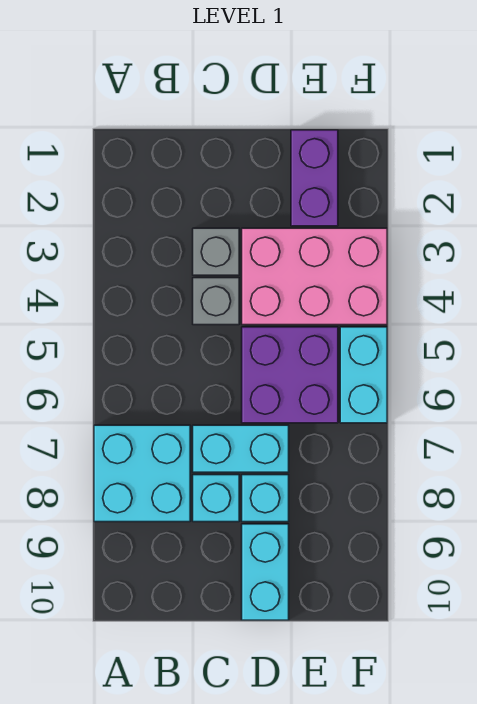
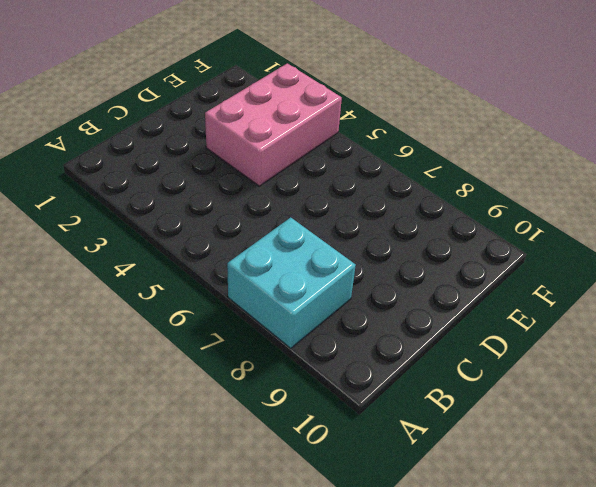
none -> grey 1x1 brick [193,228,239,275]
none -> grey 1x1 brick [193,278,239,325]

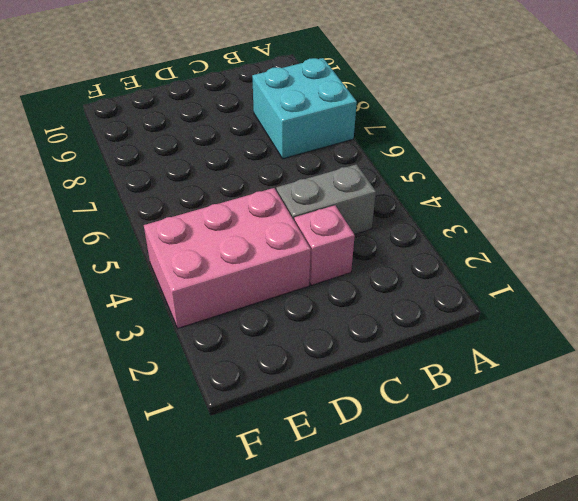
grey 1x2 brick [276,164,376,234] -> grey 1x1 brick [193,278,239,325]
pink 1x1 brick [294,205,355,285] -> grey 1x1 brick [193,228,239,275]
none -> cyan 1x2 brick [193,425,289,472]
none -> cyan 1x1 brick [193,475,239,522]

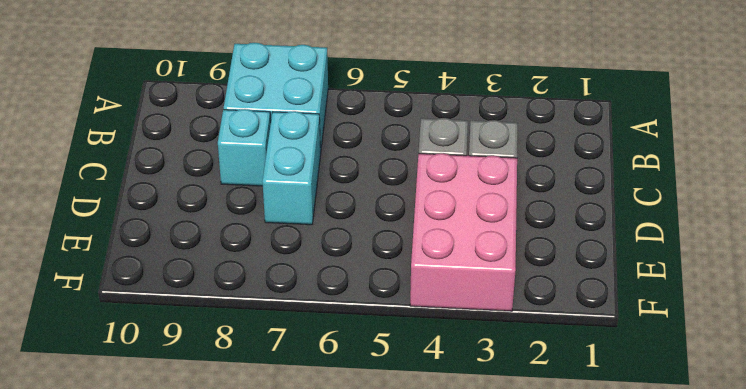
none -> purple 2x2 brick [242,327,338,423]
none -> cyan 1x1 brick [242,475,289,522]

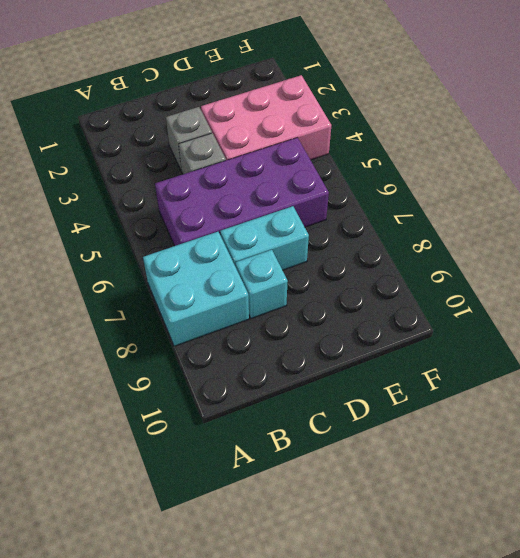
purple 2x4 brick [155,138,329,246] -> purple 2x2 brick [242,327,338,423]
none -> cyan 1x1 brick [242,475,289,522]
none -> cyan 1x2 brick [242,524,289,620]

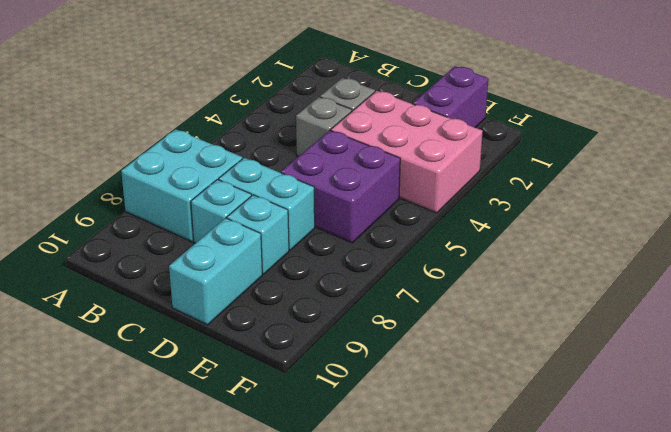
none -> cyan 1x2 brick [340,327,387,423]

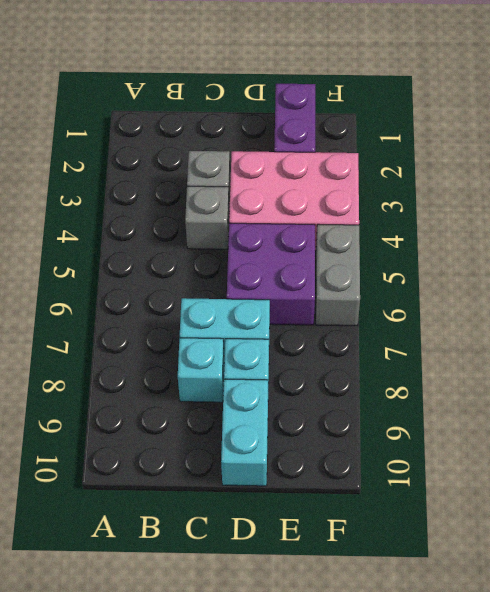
grey 1x2 brick [316,224,360,326] -> cyan 1x2 brick [340,327,387,423]
none -> cyan 2x2 brick [94,425,190,522]

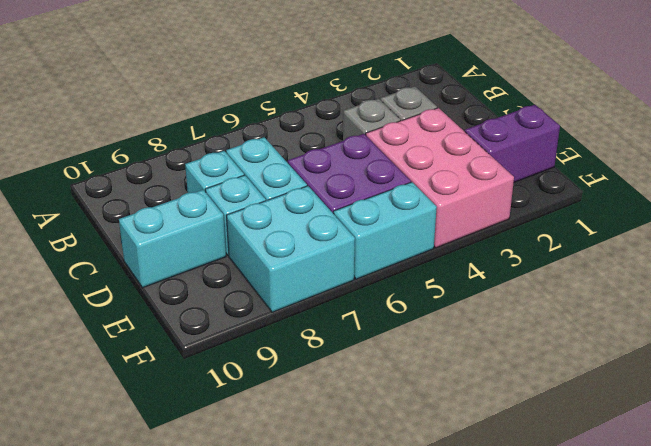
cyan 2x2 brick [227,186,355,312] -> cyan 2x2 brick moved to [94,425,190,522]

